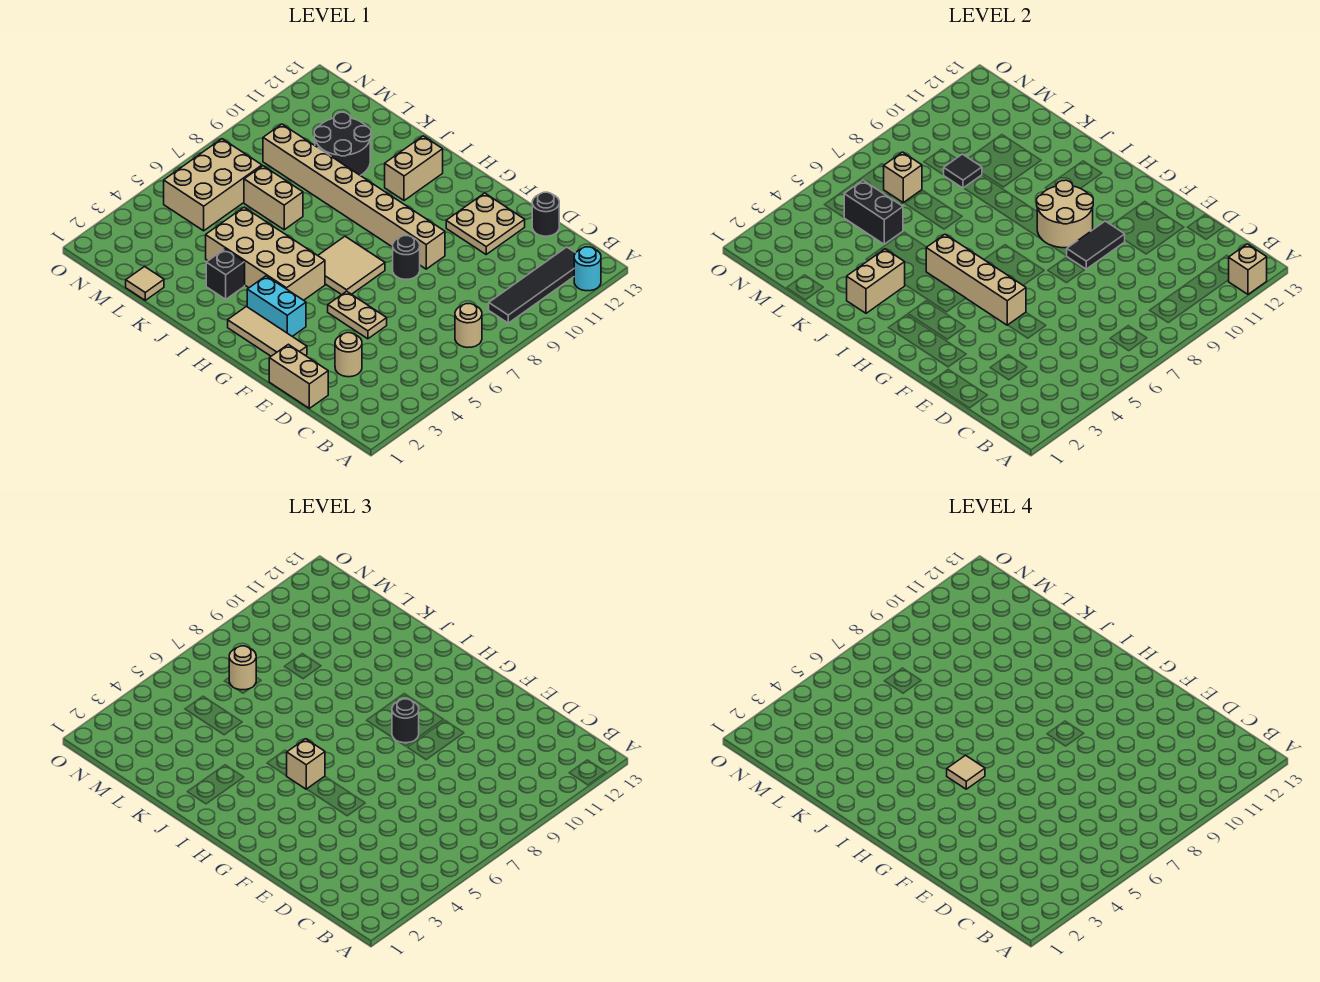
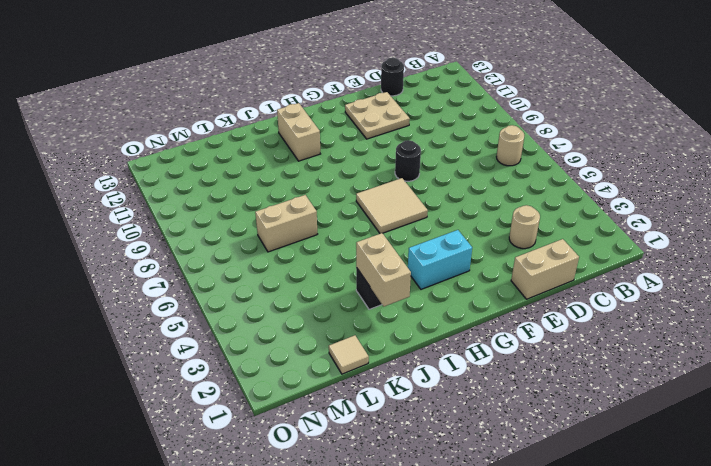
none -> cyan 1x1 round brick [574,247,601,291]
none -> black 1x4 tile [489,247,575,323]
none -> tan 1x2 plate [328,291,387,339]
none -> tan 1x3 tile [228,307,307,356]

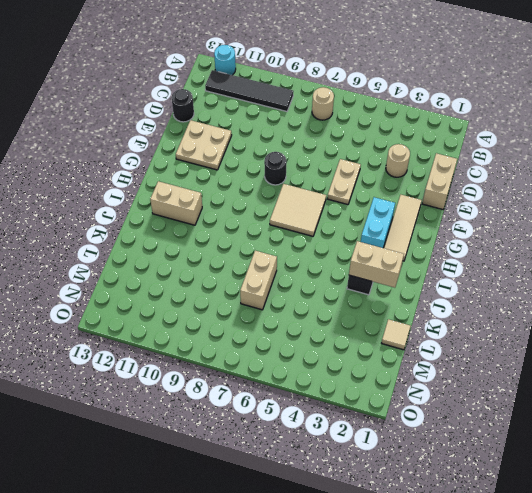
none -> tan 1x8 brick [263,124,445,269]
none -> tan 2x4 brick [206,207,325,300]
none -> black 2x2 round brick [314,112,371,175]
none -> tan 2x3 brick [164,139,262,231]

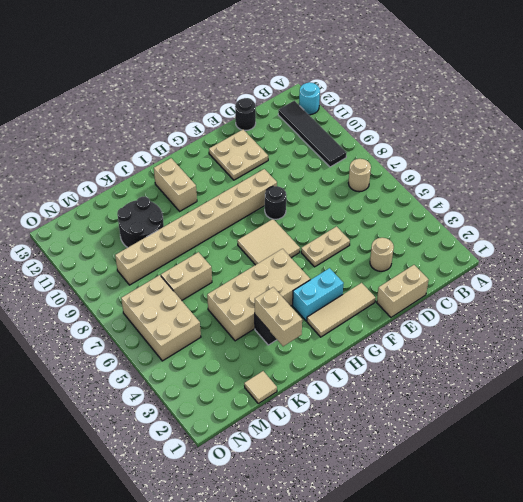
none -> tan 1x1 brick [1229,244,1267,294]
none -> tan 1x4 brick [926,234,1026,325]
none -> black 1x2 tile [1067,221,1125,269]
none -> tan 2x2 round brick [1037,180,1093,248]

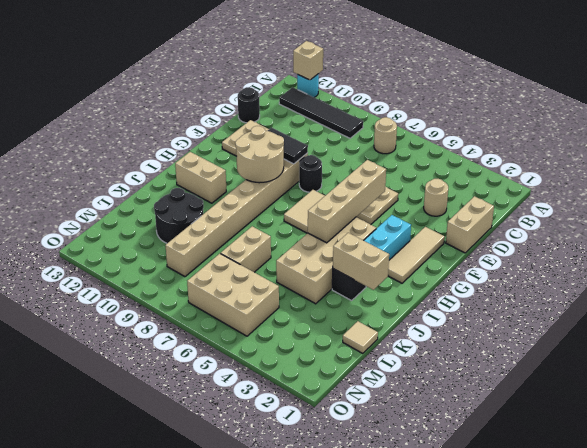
none -> black 1x2 brick [844,180,903,244]
none -> black 1x1 tile [944,154,982,188]
none -> tan 1x1 brick [884,152,922,203]
none -> black 1x1 round brick [392,699,419,743]

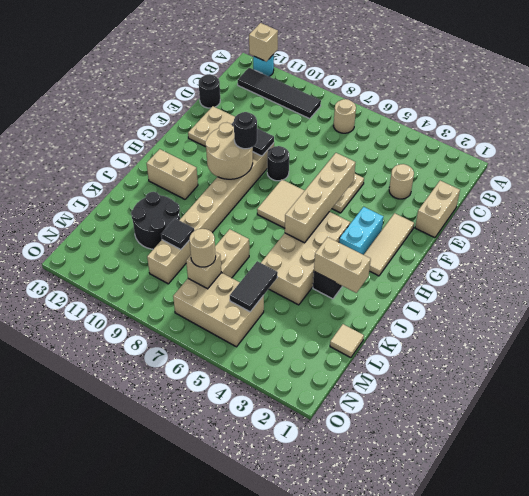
black 1x2 tile [230,261,278,312] -> black 1x2 brick [844,180,903,244]
none -> tan 1x1 brick [287,739,325,789]
none -> tan 1x1 tile [947,755,985,789]

